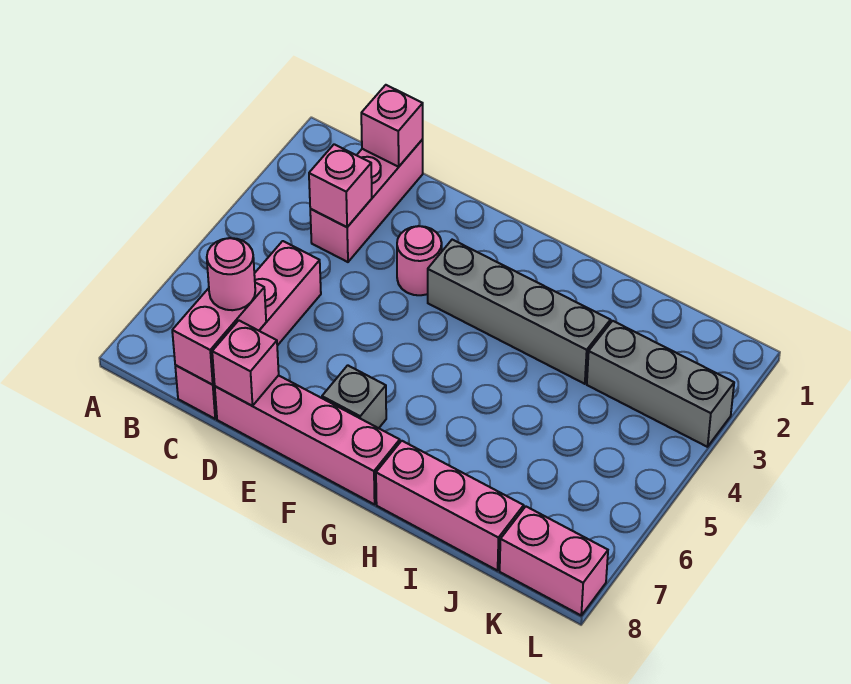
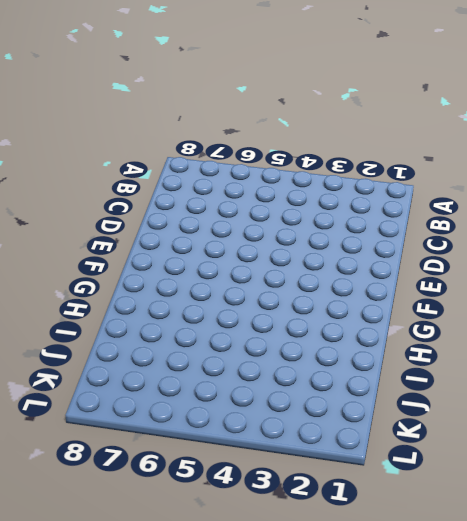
none -> pink 1x3 brick [310,139,423,262]
none -> pink 1x4 brick [175,241,321,419]
none -> pink 1x4 brick [215,375,400,504]

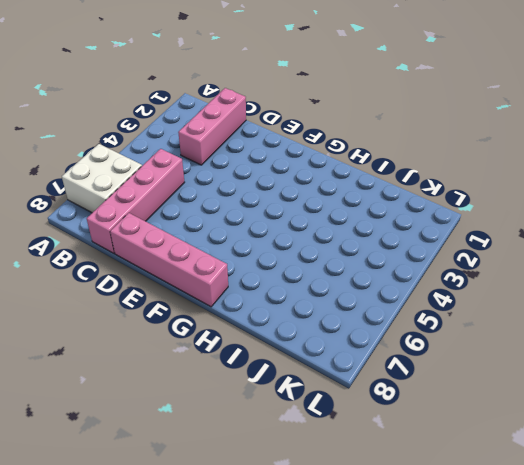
white 2x2 brick [62,144,142,213] -> none
none -> pink 1x1 round brick [397,226,442,295]
none -> grey 1x4 brick [428,240,610,384]
none -> grey 1x1 brick [322,365,386,428]

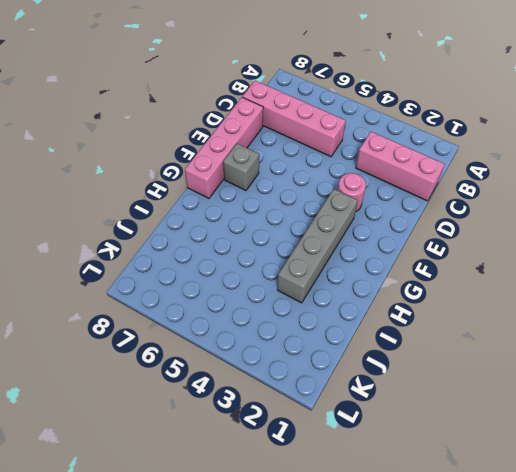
none -> pink 1x3 brick [376,441,524,571]
none -> grey 1x3 brick [587,321,734,447]
none -> pink 1x2 brick [500,507,608,615]

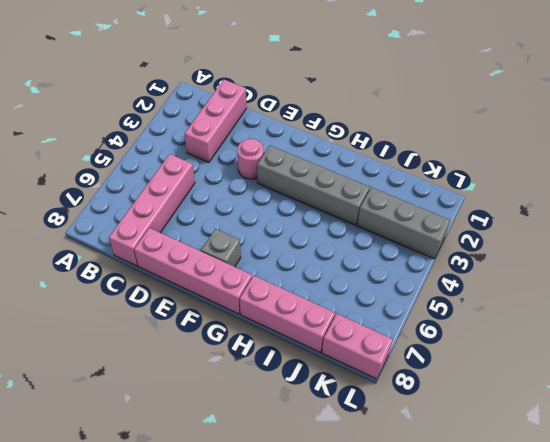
none -> pink 1x1 brick [361,85,423,167]
none -> pink 1x1 brick [309,144,372,227]
none -> pink 1x2 brick [172,283,266,385]

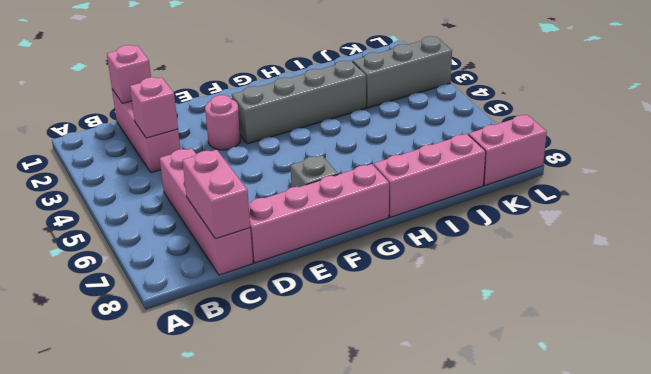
none -> pink 1x1 brick [212,321,279,406]
none -> pink 1x1 round brick [207,238,255,310]

